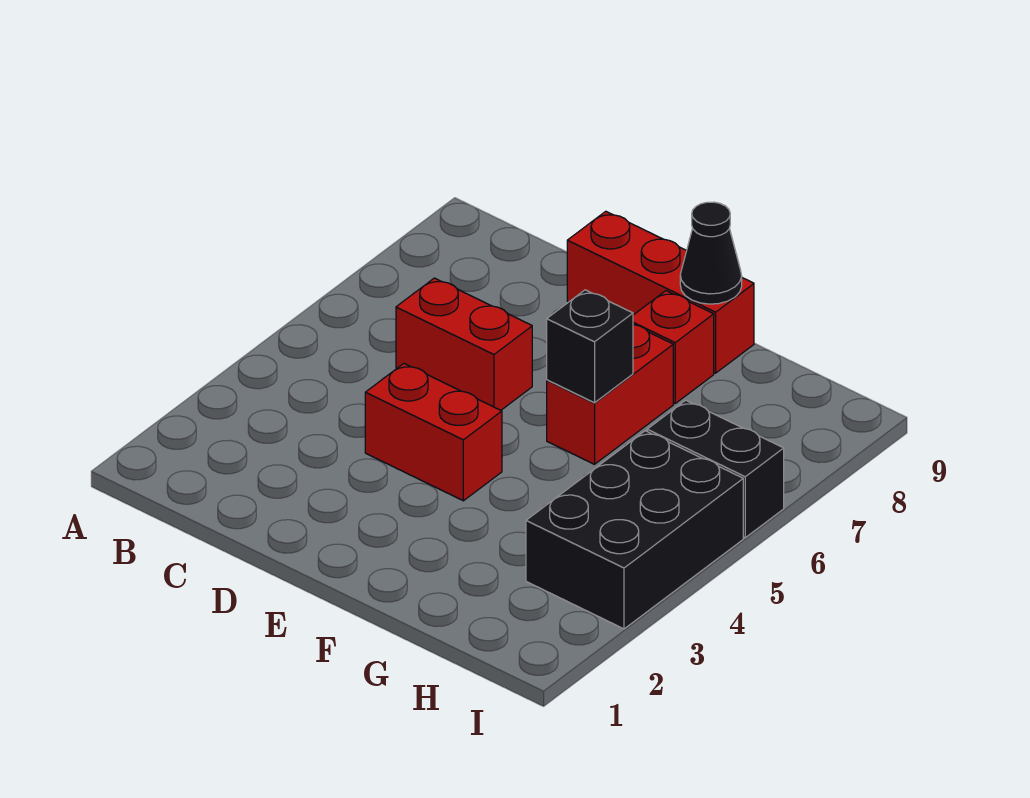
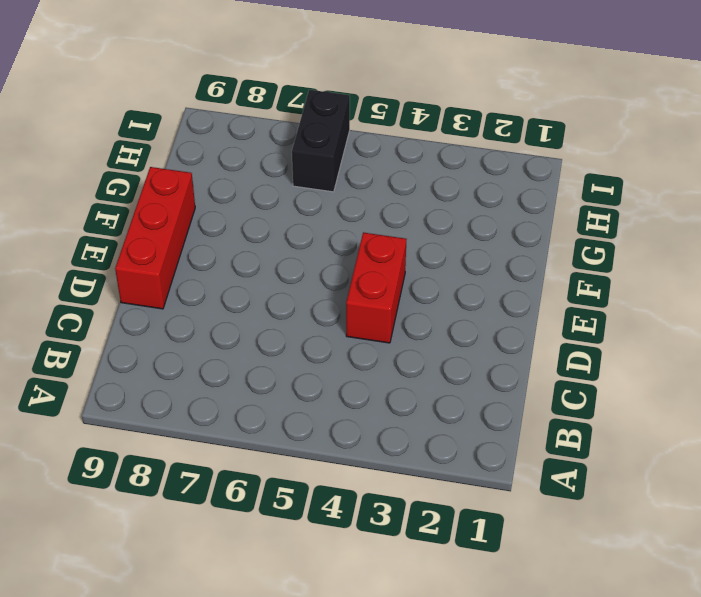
none -> red 1x2 brick [396,278,532,410]
none -> red 1x2 brick [547,325,673,464]

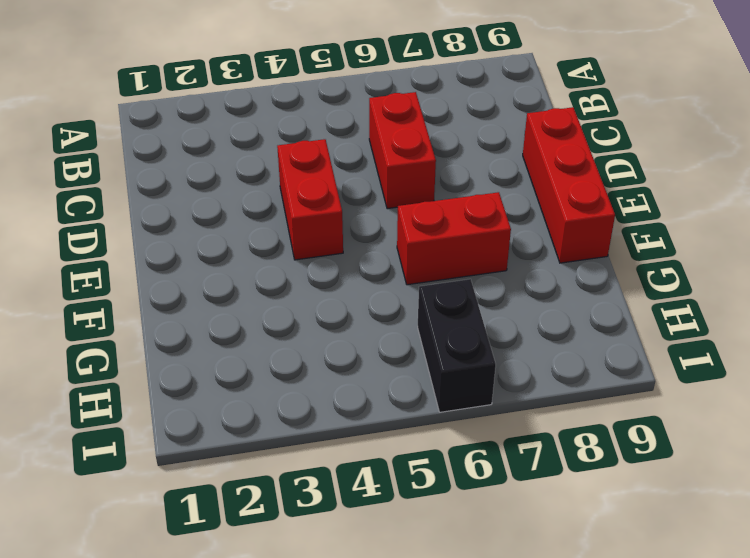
none -> red 1x1 brick [633,291,714,403]
none -> black 2x3 brick [526,431,743,629]

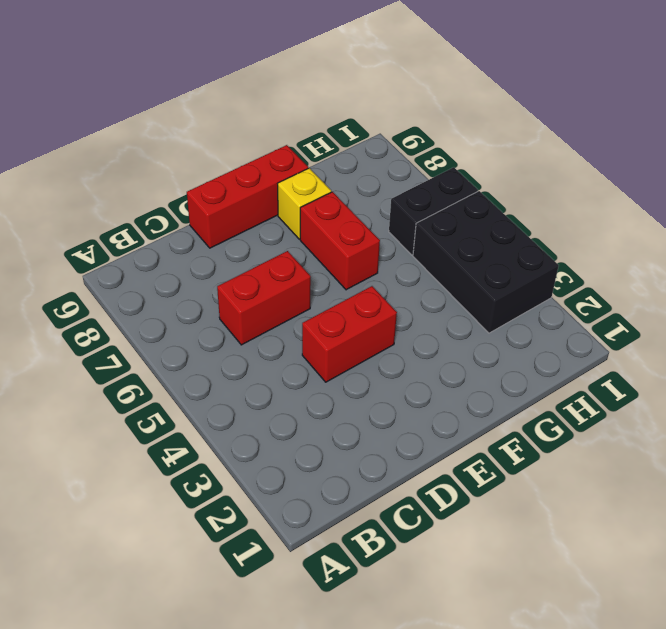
yellow 1x1 brick [278,168,331,239] -> red 1x1 brick [633,291,714,403]
none -> black 1x1 brick [547,290,633,403]
none -> black 1x1 cone [680,202,742,304]

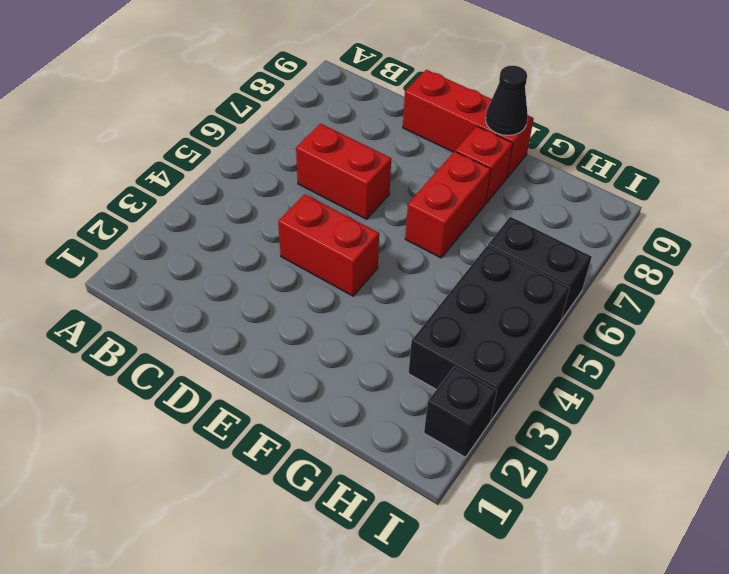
black 1x1 brick [424,367,497,457] -> black 1x1 brick moved to [547,290,633,403]

